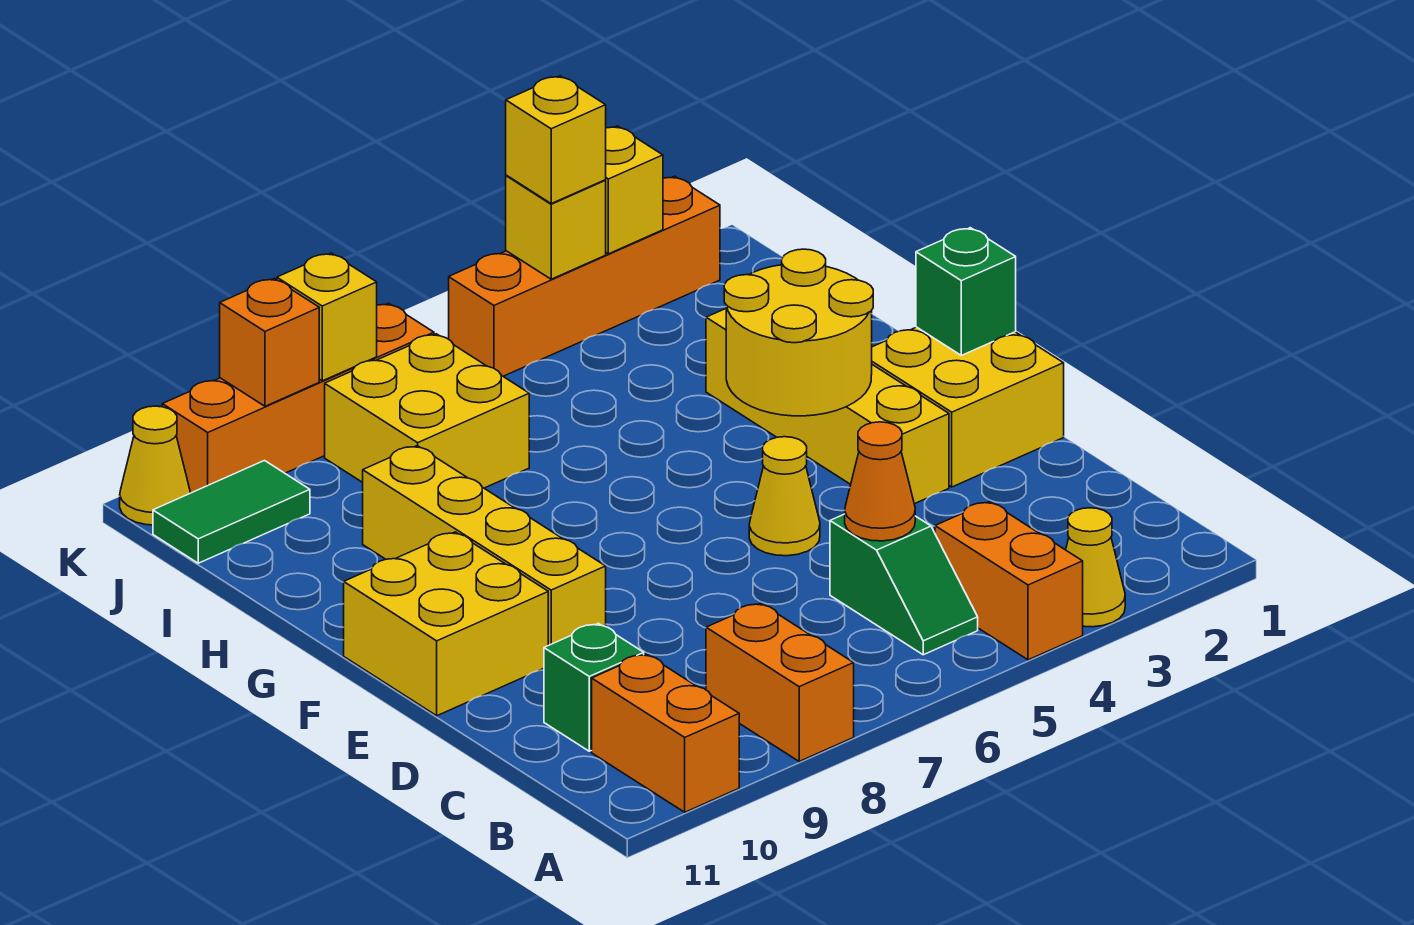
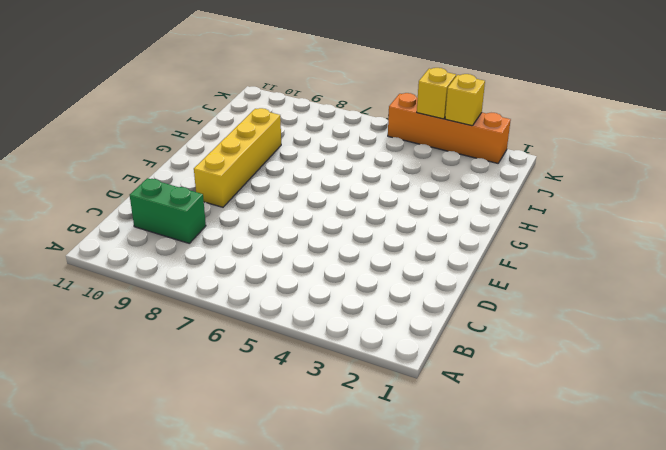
green 1x2 brick [130,178,206,243] -> green 1x1 brick [544,623,644,751]
none -> yellow 1x1 cone [1066,508,1125,627]
none -> orange 1x2 brick [935,502,1083,660]
none -> orange 1x2 brick [706,603,854,761]

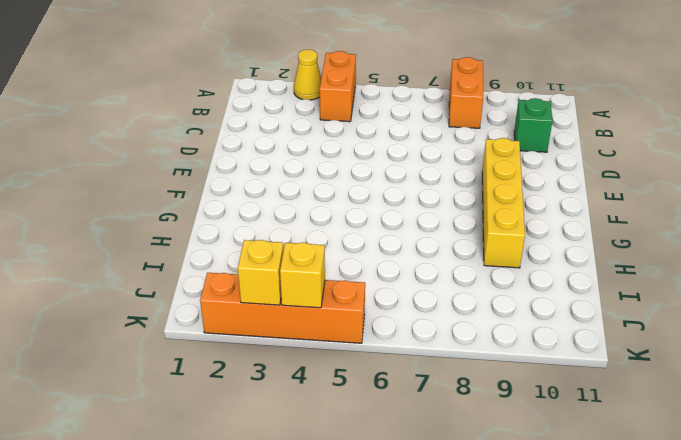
none -> orange 1x2 brick [592,654,739,812]
none -> green 1x2 slope [830,514,978,655]
none -> yellow 2x2 brick [872,327,1064,487]

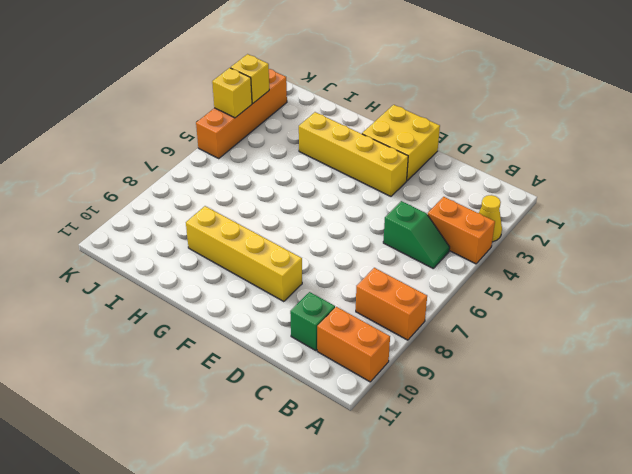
none -> yellow 1x1 cone [749,437,820,556]
none -> yellow 2x2 brick [344,532,548,716]
none -> yellow 2x2 brick [325,334,529,488]

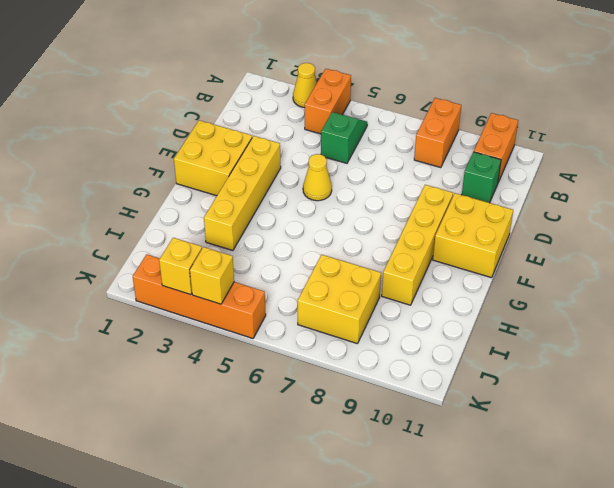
none -> green 1x2 tile [153,461,310,563]
none -> orange 1x4 brick [162,303,434,493]
none -> yellow 1x1 cone [120,406,190,525]

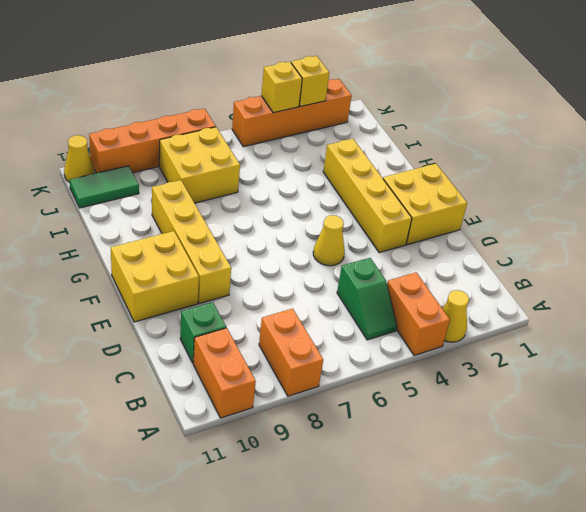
none -> orange 1x1 cone [845,422,915,541]
none -> green 1x1 brick [916,228,1016,355]
none -> yellow 2x2 round brick [724,249,873,416]

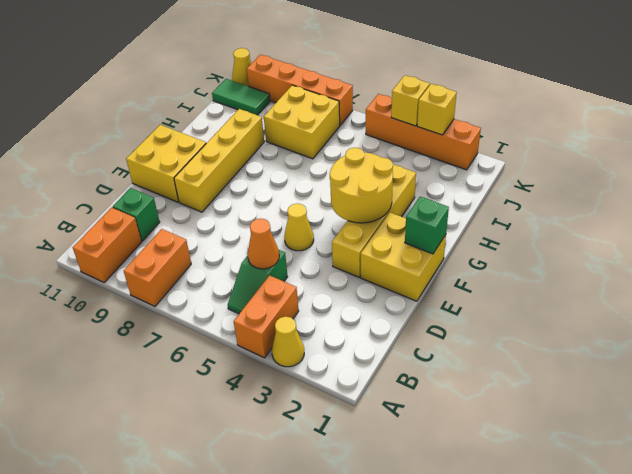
none -> yellow 1x1 brick [277,253,377,381]
none -> orange 1x1 brick [220,279,319,406]
none -> yellow 1x1 brick [506,76,606,203]

